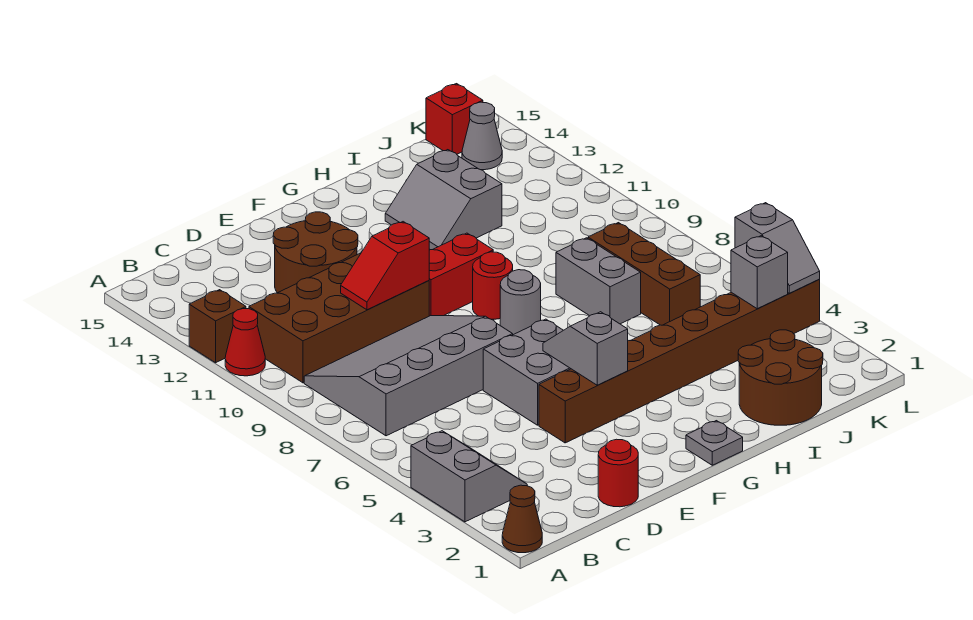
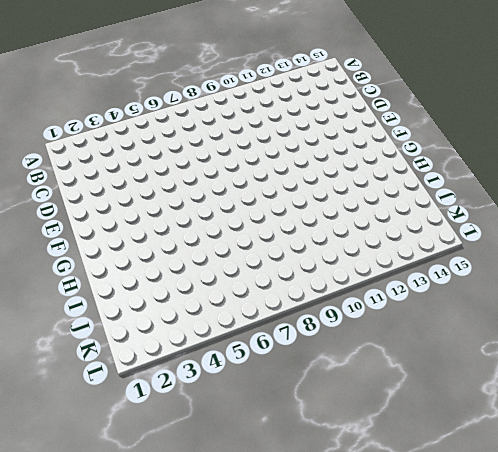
none -> brown 1x1 cone [502,485,542,553]
none -> grey 2x2 slope [411,431,527,522]
none -> red 1x1 cone [225,309,265,376]

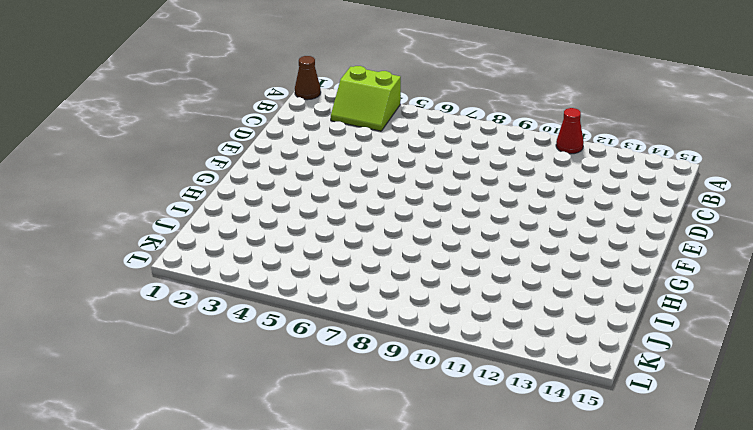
lime 2x2 slope [331,66,401,131] -> grey 2x2 slope [411,431,527,522]
none -> brown 1x1 brick [189,290,246,363]
none -> grey 3x4 slope [304,316,513,436]
none -> brown 2x4 brick [249,253,429,383]

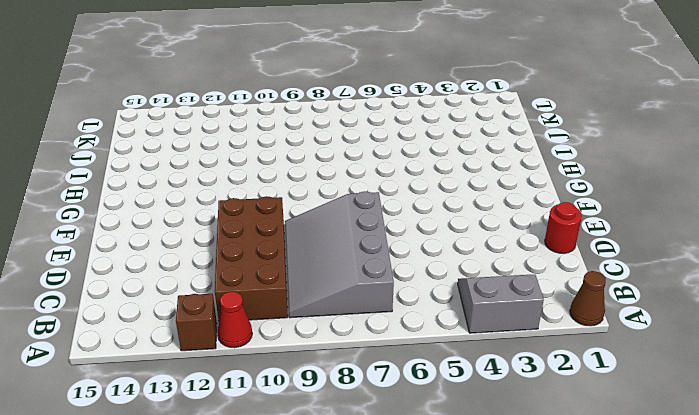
none -> brown 2x2 round brick [273,212,358,293]
none -> brown 1x8 brick [539,280,820,443]
none -> grey 2x2 brick [483,319,571,425]

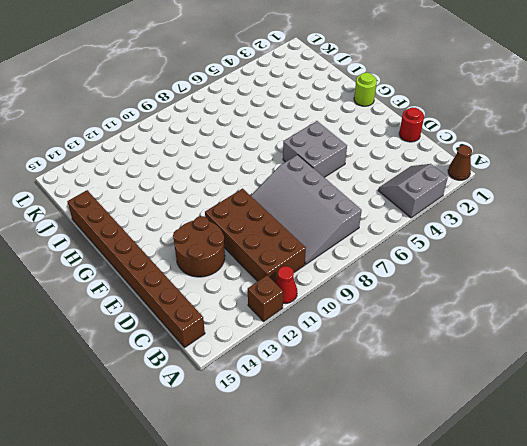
brown 1x8 brick [67,190,205,348] -> brown 1x8 brick moved to [539,280,820,443]
lime 1x1 round brick [354,73,377,106] -> grey 1x1 plate [686,421,743,465]
none -> red 1x2 brick [429,233,493,316]
none -> grey 1x1 round brick [500,270,541,335]
none -> red 1x1 round brick [473,252,513,319]

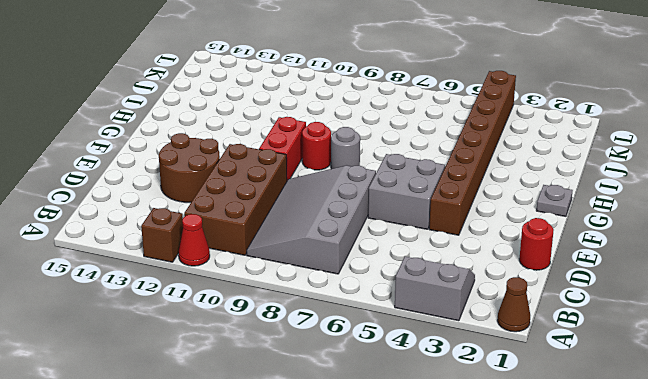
none -> grey 2x2 slope [385,150,502,250]
none -> brown 2x2 round brick [738,330,823,425]
none -> grey 1x2 brick [556,238,641,324]

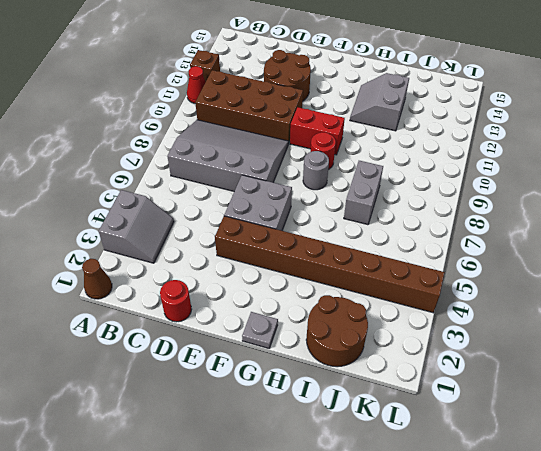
none -> brown 1x3 brick [588,223,700,325]
none -> grey 1x1 cone [462,102,502,170]
none -> red 1x1 brick [426,84,483,154]

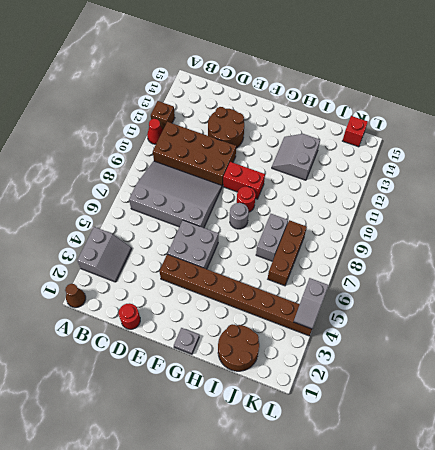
none -> grey 1x1 cone [462,102,502,170]
none -> red 1x2 slope [341,222,429,310]
none -> grey 1x2 slope [543,312,628,385]

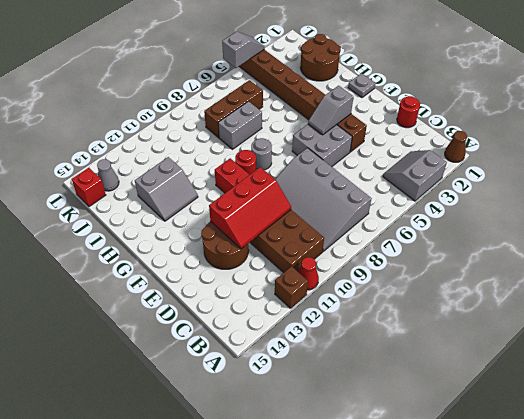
red 2x3 slope [209,167,291,249] -> red 1x2 slope [341,222,429,310]
none -> grey 1x1 brick [731,236,788,309]

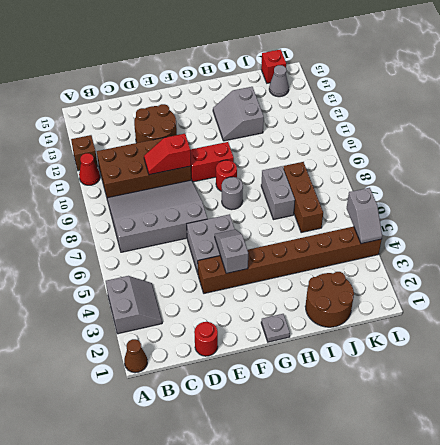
none -> grey 1x1 brick [731,236,788,309]

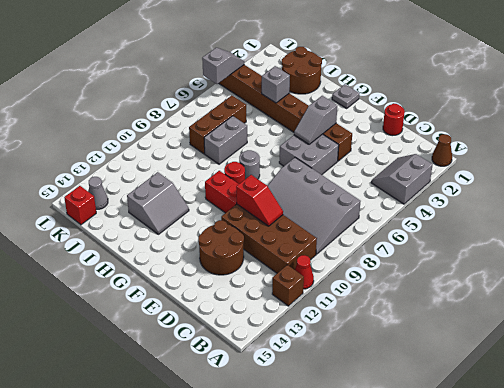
grey 1x1 brick [262,66,290,103] -> grey 1x1 brick moved to [731,236,788,309]

